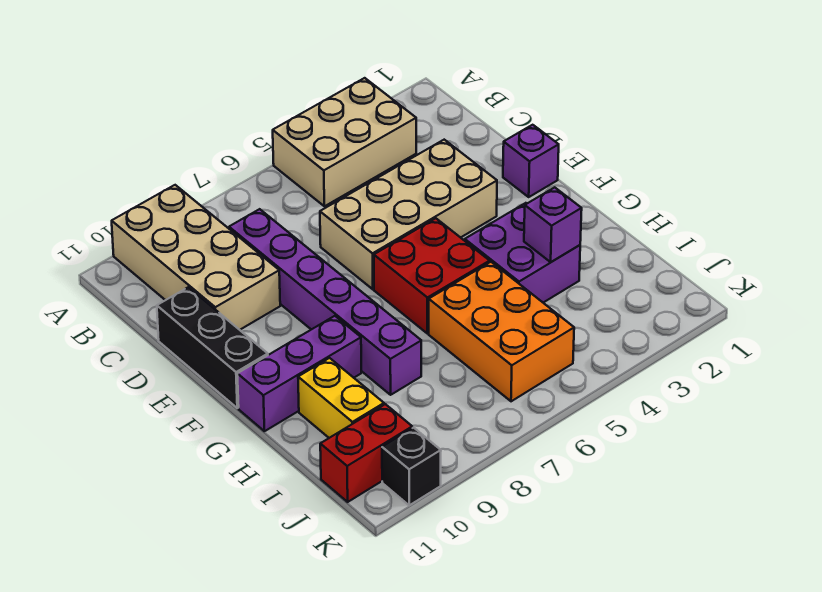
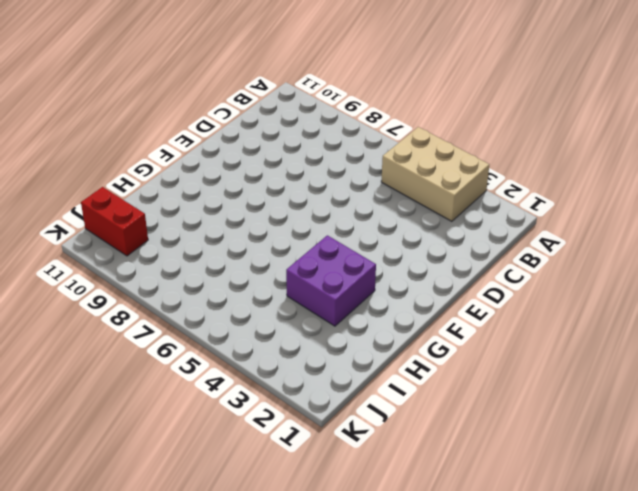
none -> tan 2x4 brick [112,185,280,330]
none -> purple 1x6 brick [229,209,421,395]
none -> tan 2x4 brick [320,140,497,289]

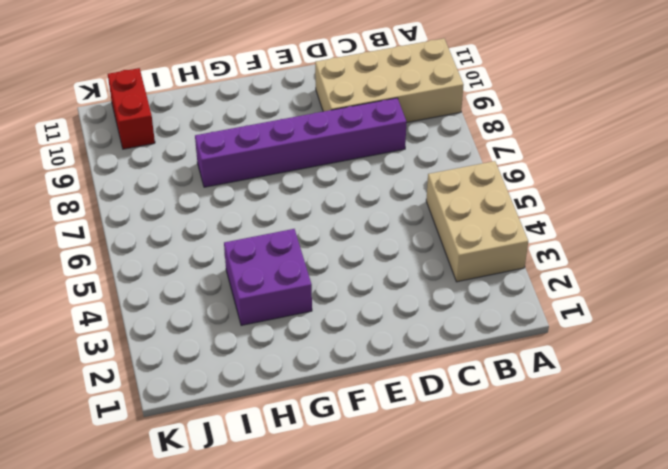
none -> tan 2x4 brick [320,140,497,289]
none -> black 1x3 brick [157,287,268,408]
none -> purple 1x1 brick [503,125,559,197]

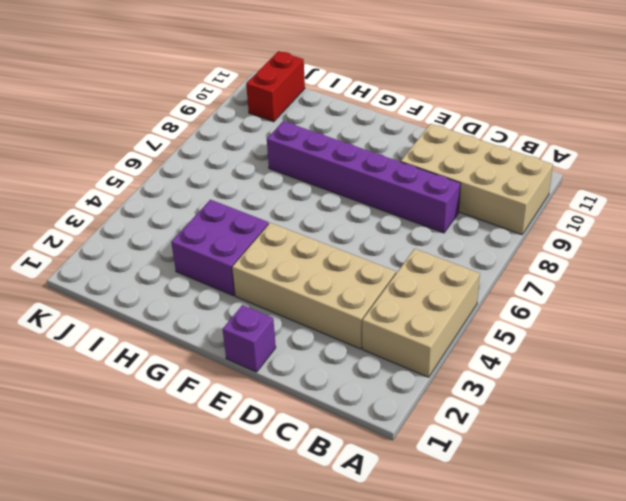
tan 2x4 brick [232,223,396,349] -> tan 2x4 brick turned to [320,140,497,289]
none -> black 1x3 brick [157,287,268,408]
none -> red 2x2 brick [374,218,490,333]
none -> purple 1x3 brick [237,316,361,431]

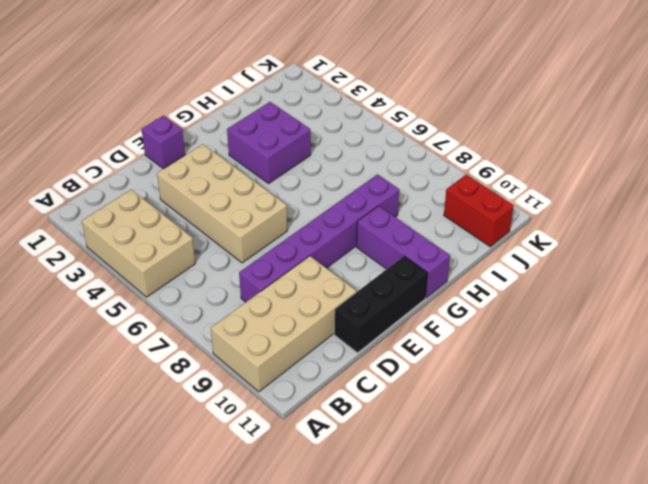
none -> red 2x2 brick [374,218,490,333]
none -> orange 2x3 brick [429,262,574,401]
none -> yellow 1x2 brick [298,358,384,438]

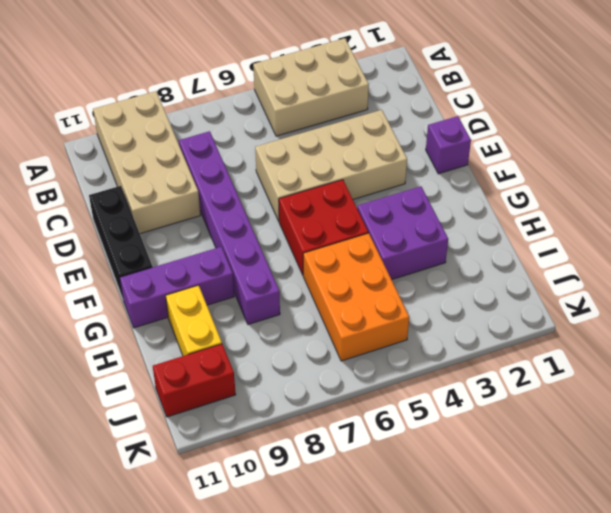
none -> black 1x1 brick [382,428,441,505]
none -> purple 1x1 brick [524,187,582,262]

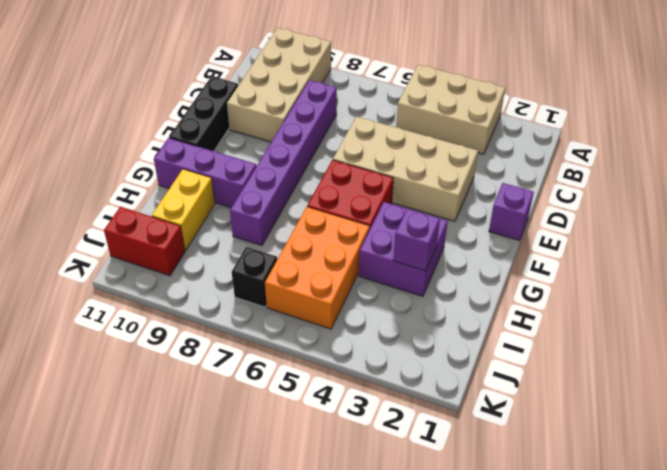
black 1x1 brick [232,247,277,307] -> black 1x1 brick moved to [382,428,441,505]

